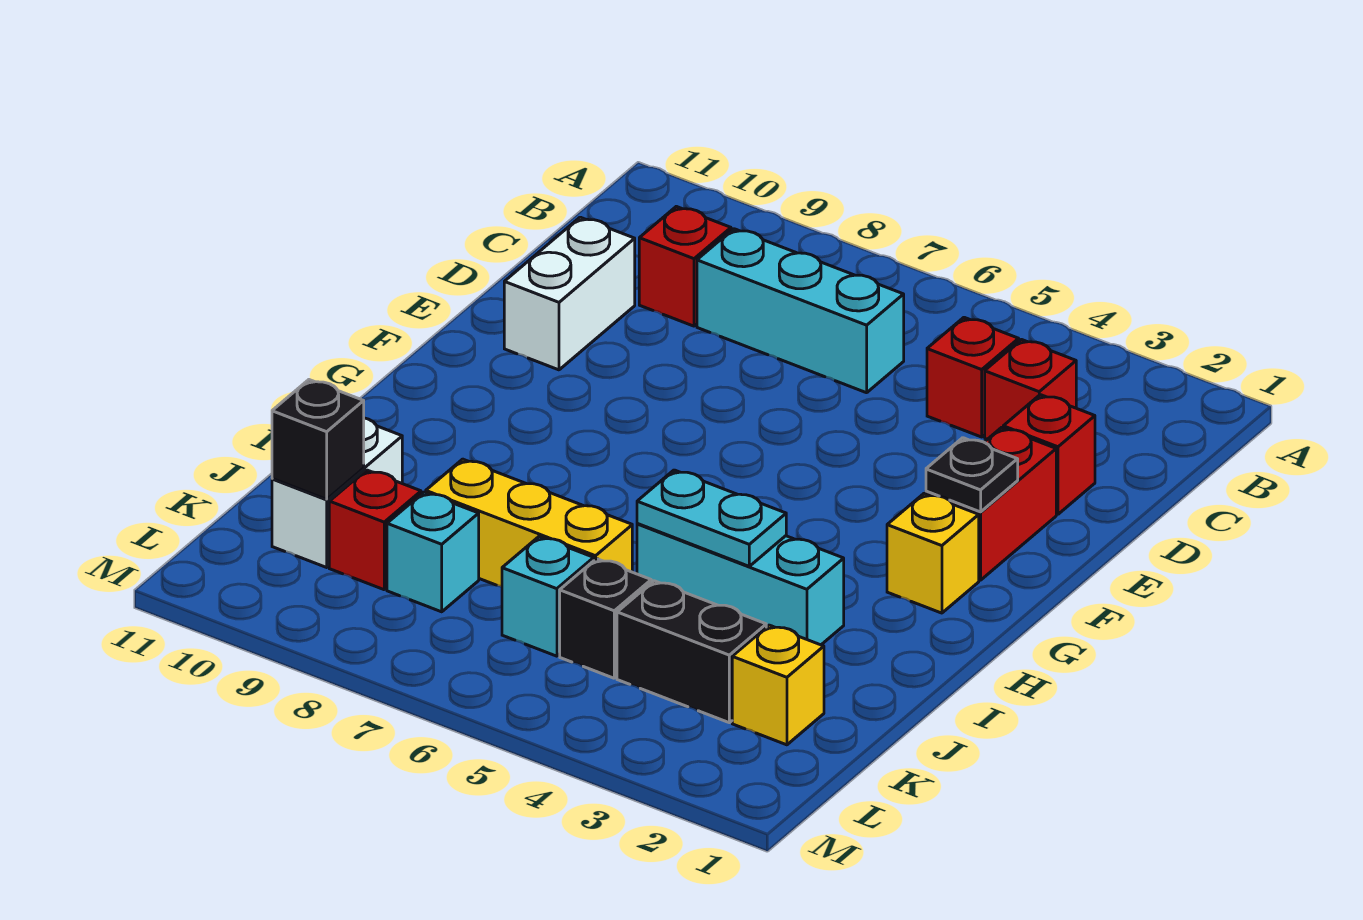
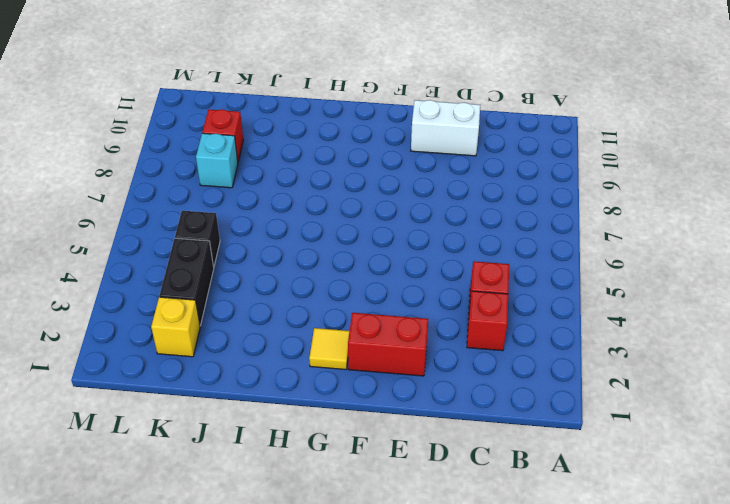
yellow 1x1 tile [309,328,349,370] -> yellow 1x1 brick [887,493,979,613]
none -> cyan 1x3 brick [697,229,904,393]
none -> red 1x1 brick [639,206,731,326]
none -> red 1x1 brick [1003,395,1095,514]

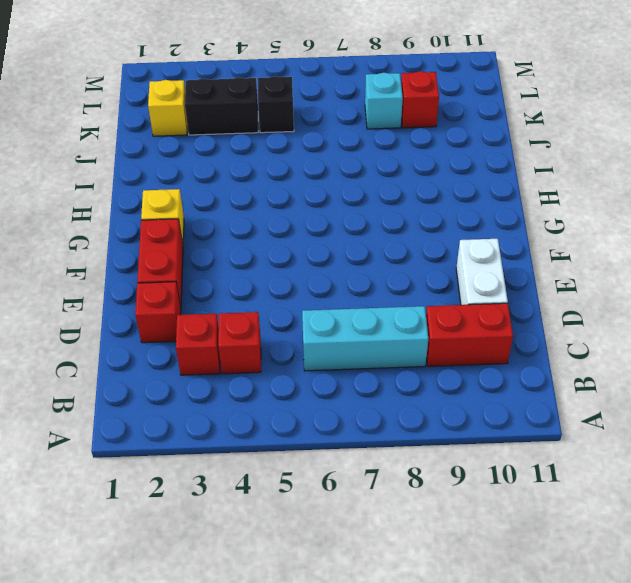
red 1x2 brick [426,303,513,366] -> red 1x1 brick [639,206,731,326]
none -> cyan 1x3 brick [637,524,844,645]
none -> yellow 1x3 brick [426,459,632,587]
none -> white 1x2 brick [272,418,402,567]

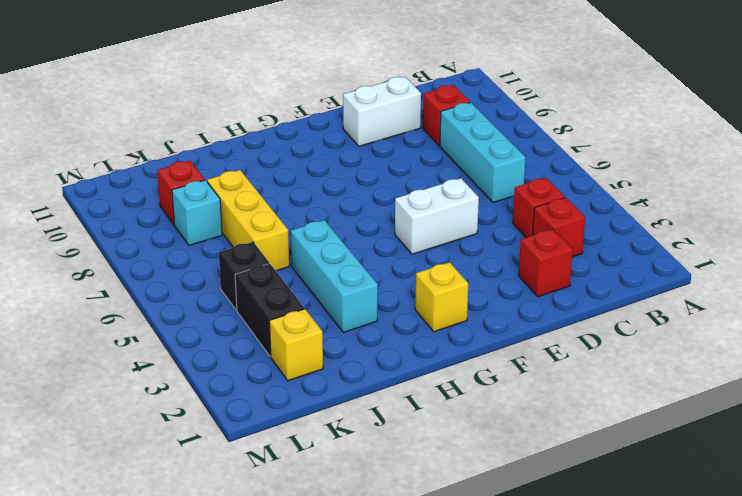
white 1x2 brick [395,178,479,254] -> white 1x2 brick moved to [272,418,402,567]
none -> red 1x2 brick [926,428,1056,580]
none -> cyan 1x1 brick [502,537,594,656]
none -> black 1x1 plate [926,438,1018,512]

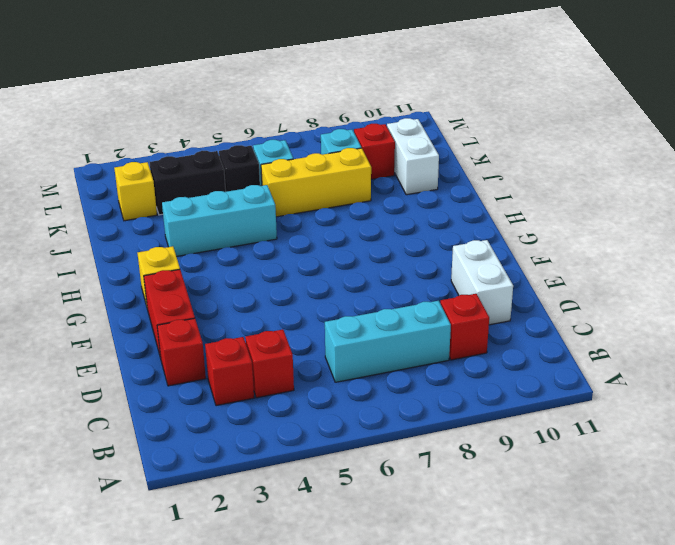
none -> black 1x1 plate [926,438,1018,512]
none -> cyan 1x2 plate [637,470,786,566]
none -> black 1x1 brick [272,380,364,499]

